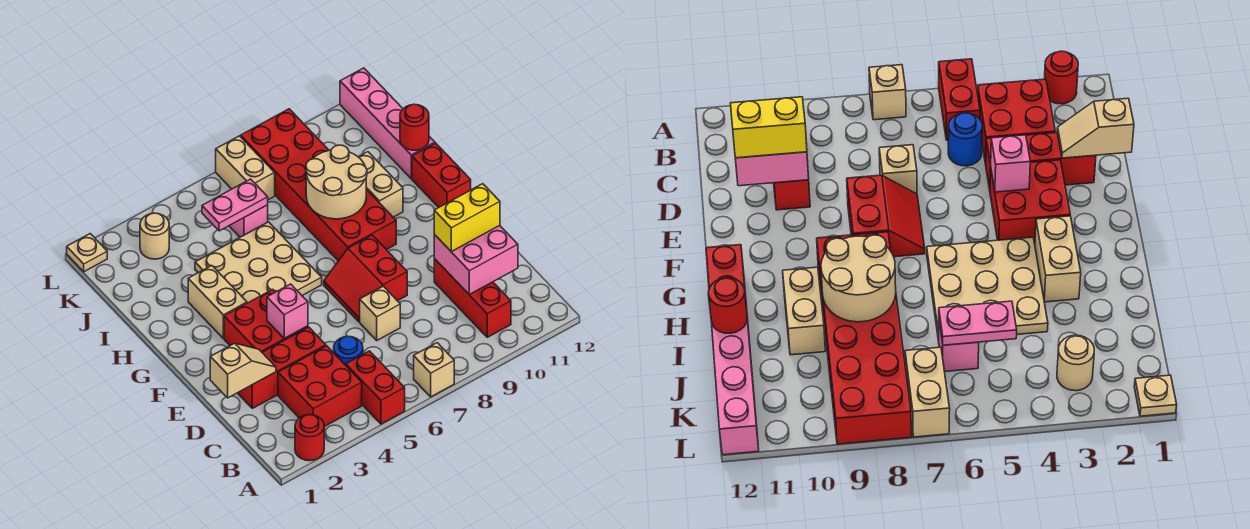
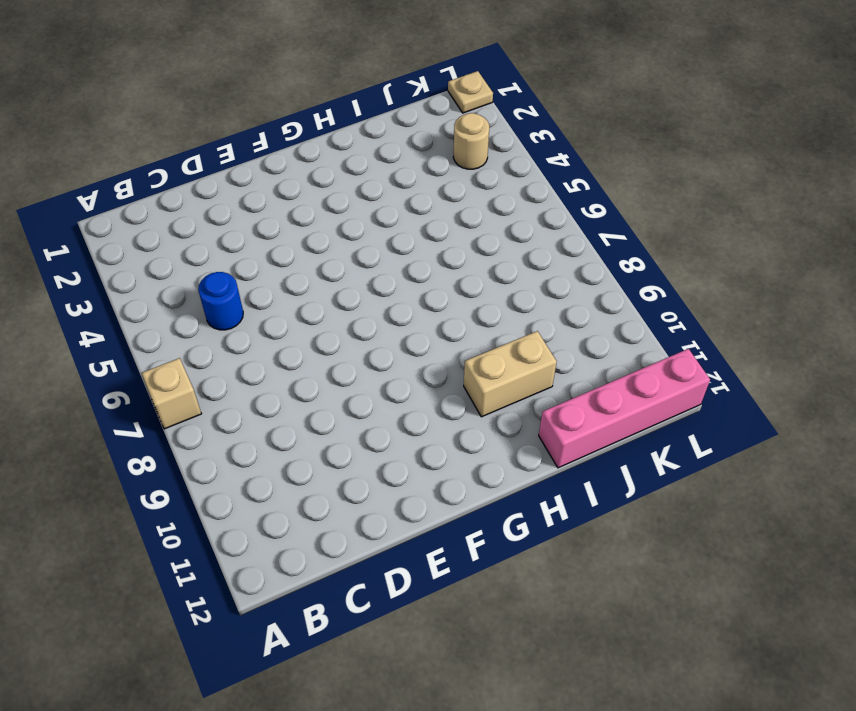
none -> red 1x1 round brick [295,415,324,461]
none -> red 1x2 brick [346,351,405,424]
none -> red 2x2 brick [278,346,362,427]

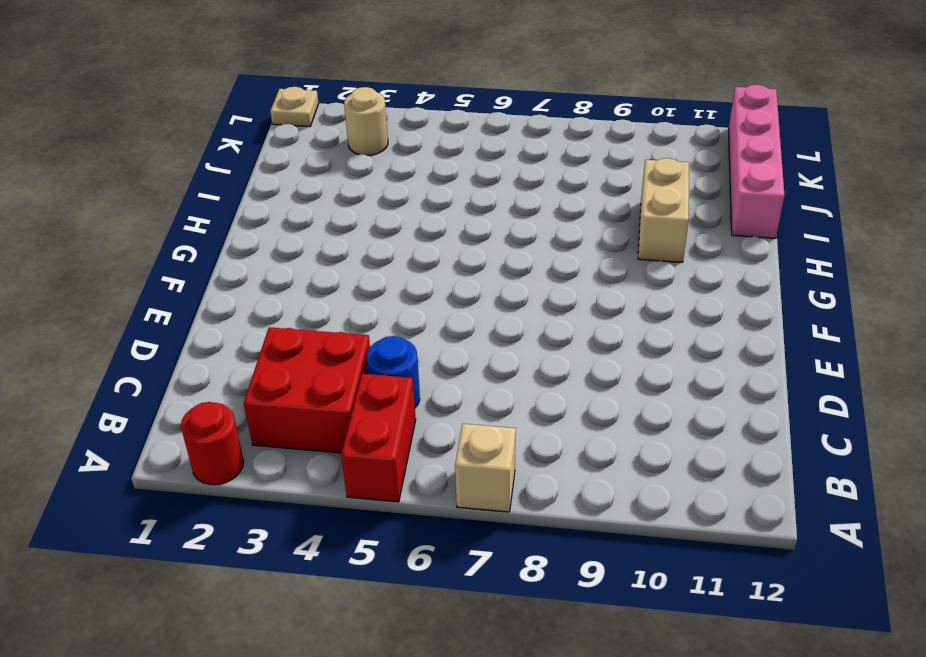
none -> red 1x3 brick [434,259,511,337]
none -> red 1x3 brick [238,327,326,408]
none -> tan 1x1 brick [360,286,400,340]

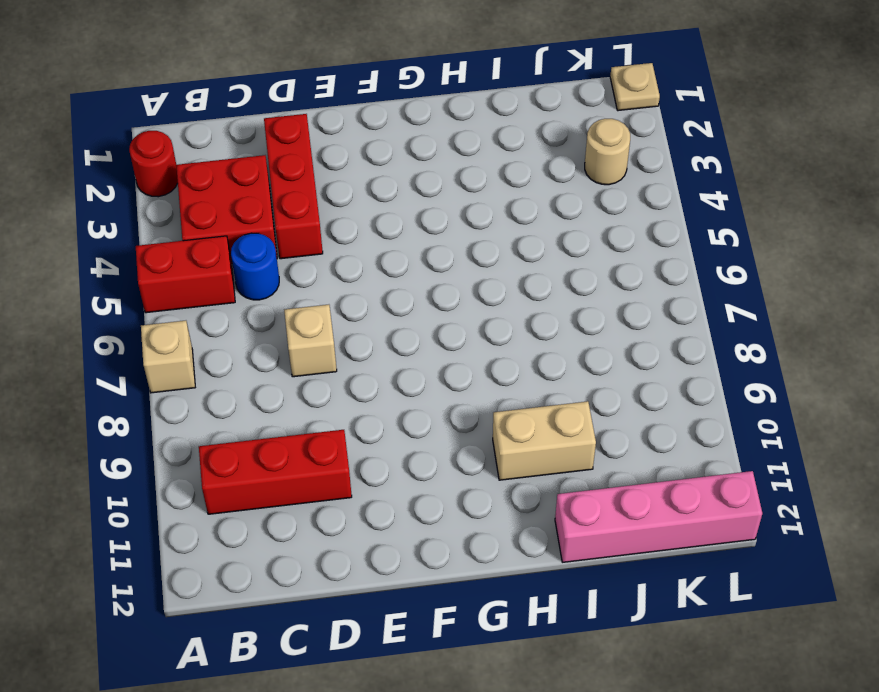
none -> red 2x2 brick [224,289,308,352]
none -> red 2x2 slope [324,235,407,322]
none -> tan 1x2 brick [188,266,247,339]

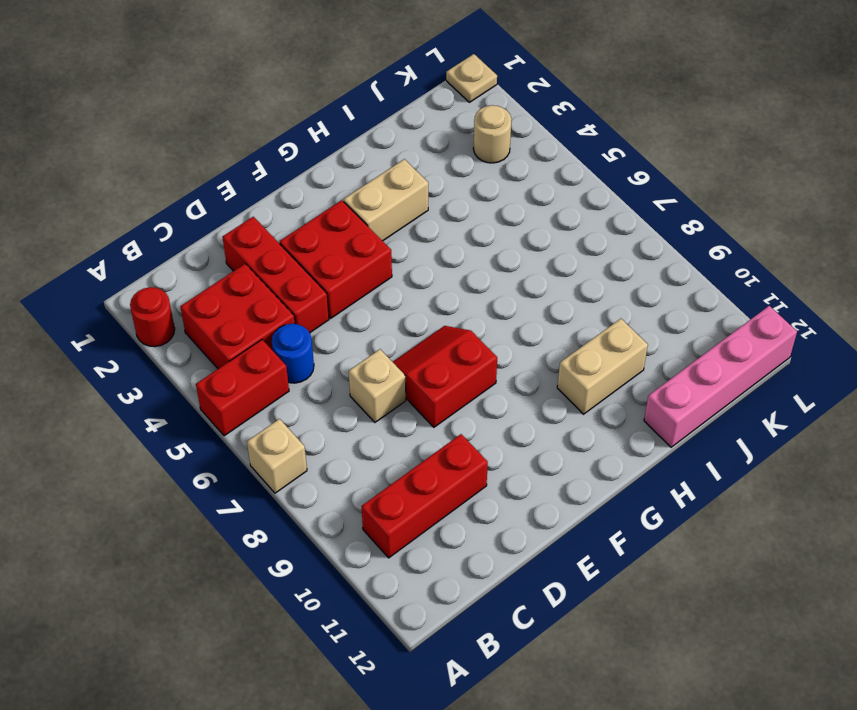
none -> tan 3x3 plate [195,222,322,303]
none -> red 2x6 brick [241,109,396,261]
none -> red 1x2 brick [412,143,471,207]

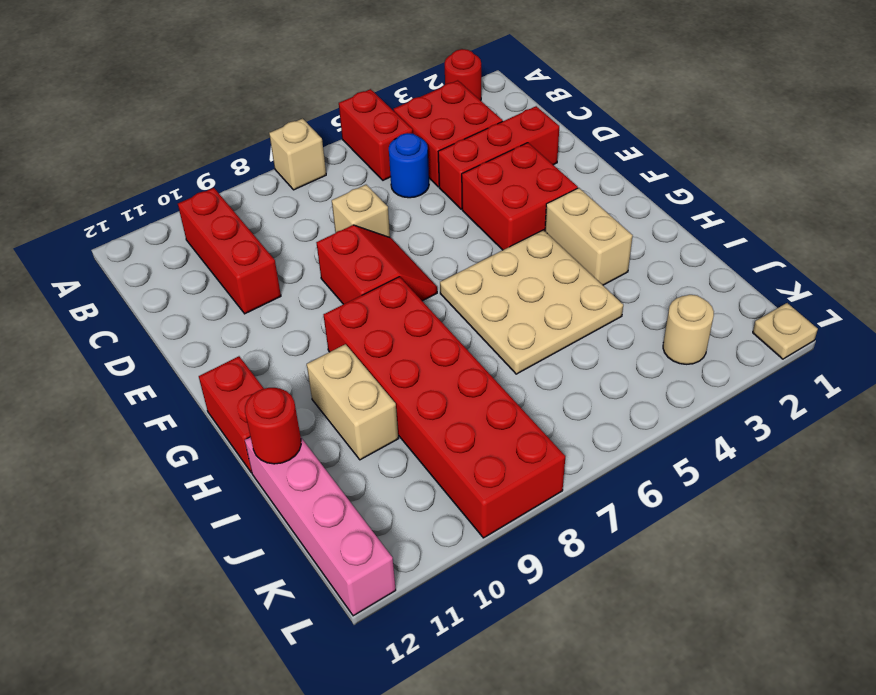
none -> pink 1x1 brick [229,205,268,237]
none -> tan 1x2 brick [216,136,275,200]
none -> pink 2x2 brick [434,226,518,295]

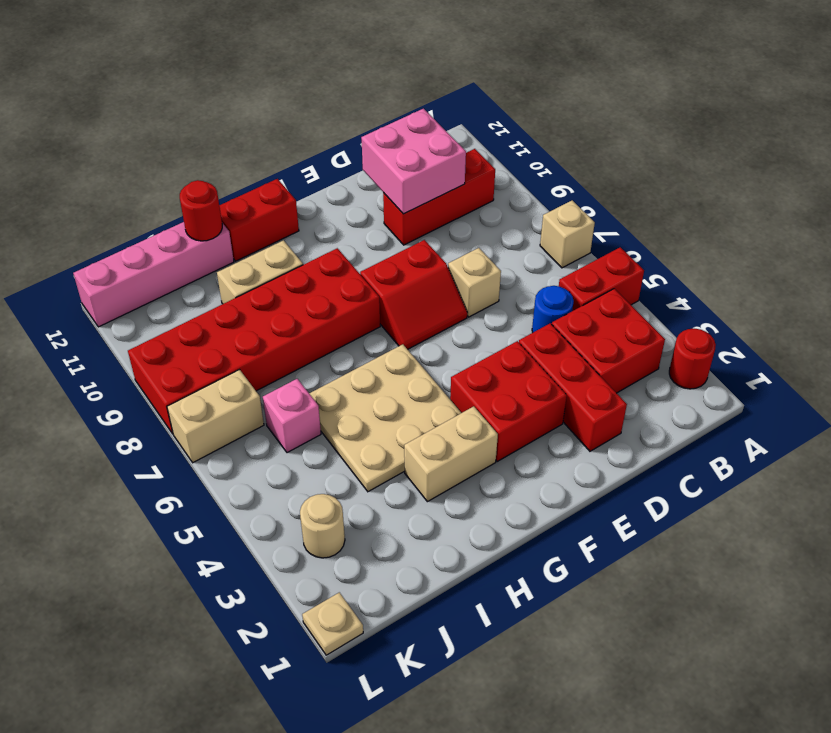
none -> tan 1x2 slope [210,343,276,398]
none -> pink 1x1 brick [267,284,308,338]
none -> tan 2x2 round brick [306,145,367,219]

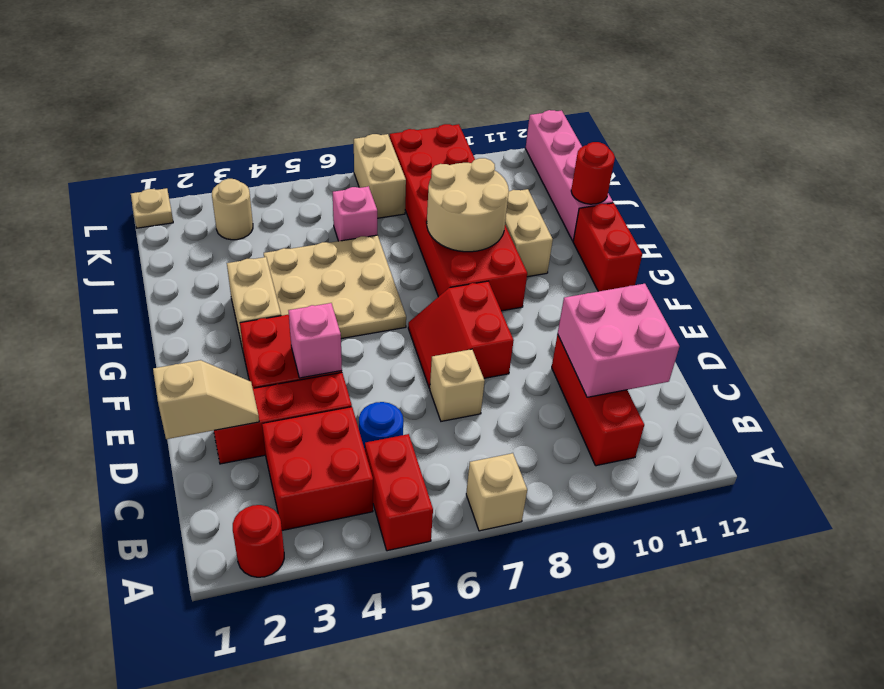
none -> pink 1x2 plate [202,179,268,231]
none -> yellow 1x2 brick [434,184,500,252]

